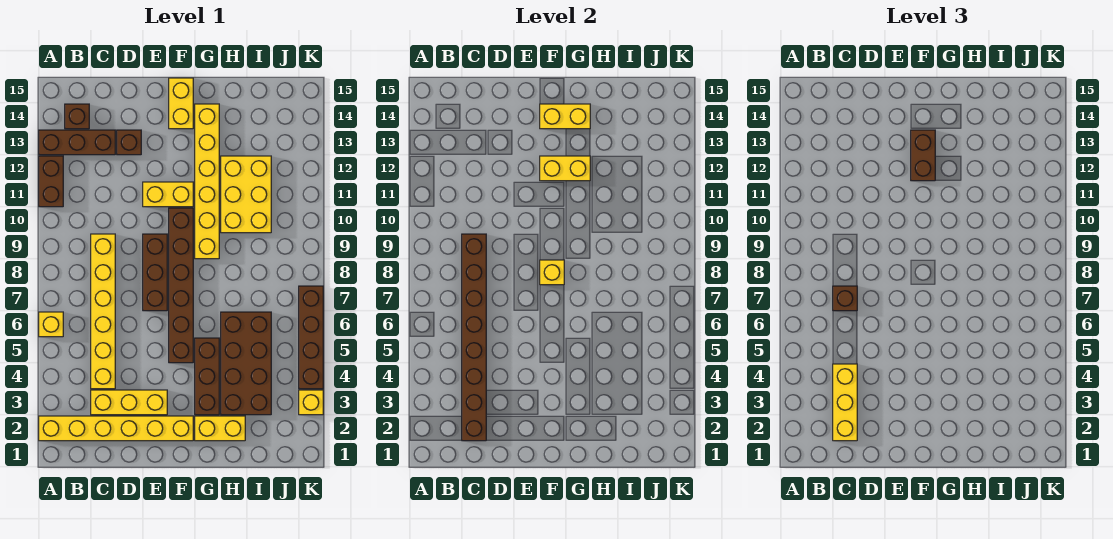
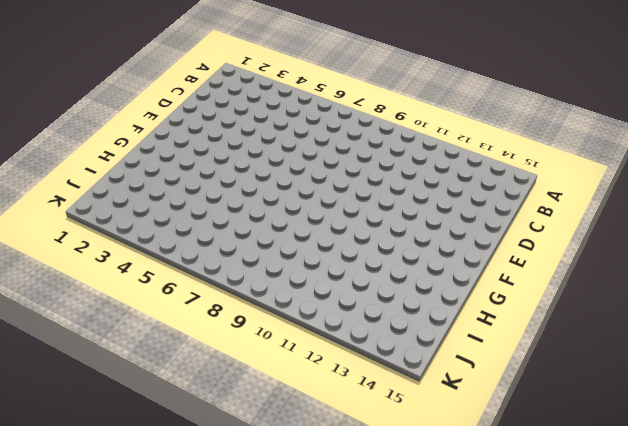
none -> yellow 1x6 brick [39,416,193,441]
none -> yellow 1x1 brick [39,312,63,337]
none -> brown 1x2 brick [39,156,63,207]

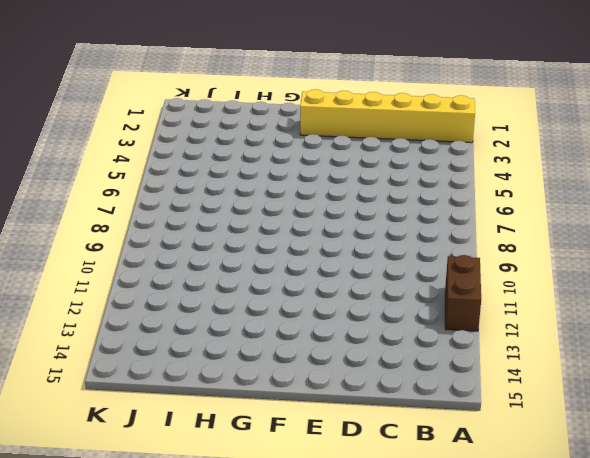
none -> yellow 1x1 brick [39,312,63,337]
none -> brown 1x3 brick [39,130,115,155]
none -> brown 1x1 brick [65,104,89,129]

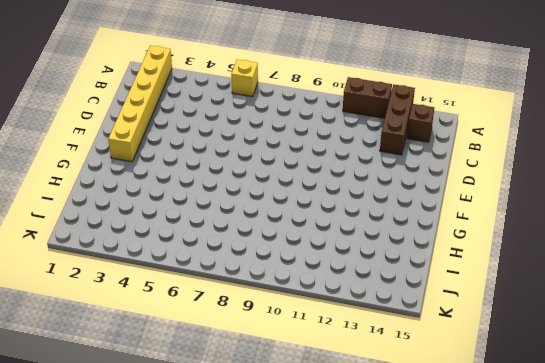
none -> yellow 1x3 brick [91,390,167,415]
none -> yellow 1x6 brick [91,234,115,389]
none -> brown 1x1 brick [117,130,141,155]

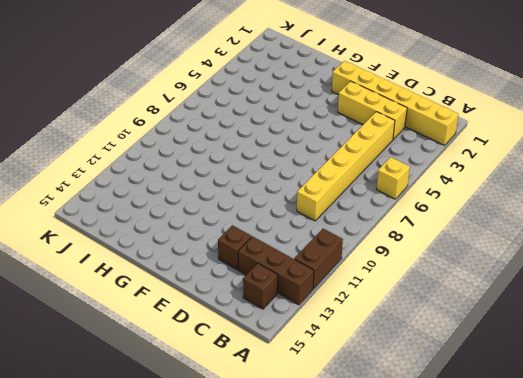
none -> brown 1x3 brick [143,234,167,311]
none -> yellow 1x2 brick [143,182,193,207]
none -> brown 1x6 brick [169,208,193,363]

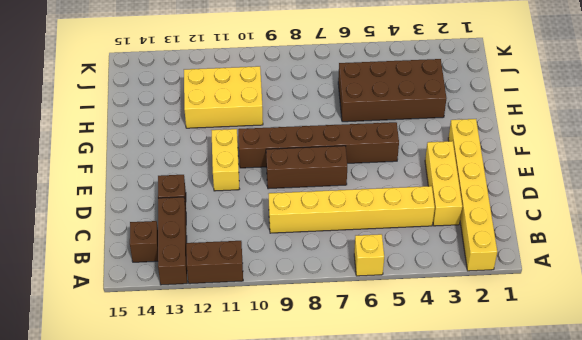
none -> yellow 1x2 brick [169,78,193,129]
none -> yellow 1x2 brick [195,416,245,441]
none -> brown 1x3 brick [195,338,219,415]

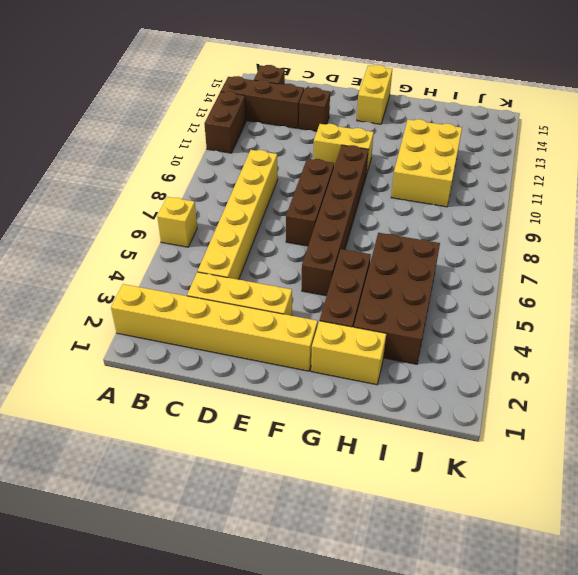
none -> yellow 1x6 brick [195,104,219,259]
none -> yellow 1x1 brick [299,390,323,415]
none -> brown 1x4 brick [299,286,323,389]

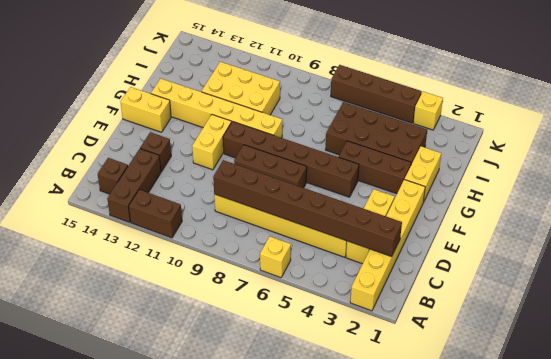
none -> yellow 1x1 brick [540,260,564,285]
none -> yellow 1x2 brick [540,156,590,181]
none -> yellow 1x2 brick [540,104,590,129]

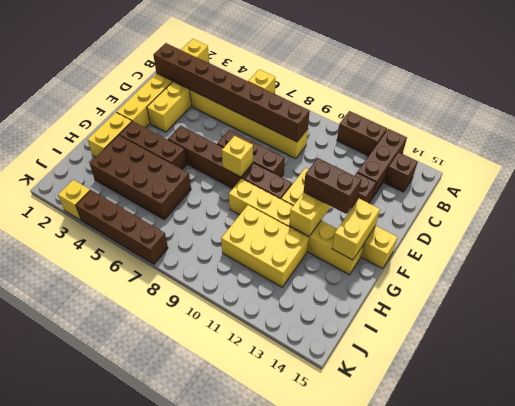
none -> yellow 1x3 brick [833,364,857,441]
none -> brown 1x1 brick [833,286,857,311]

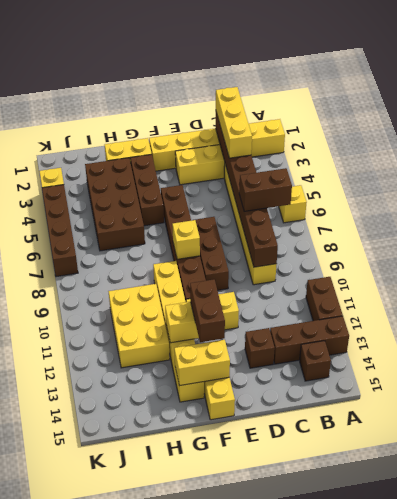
brown 1x2 brick [239,168,292,211] -> brown 1x1 brick [833,286,857,311]

